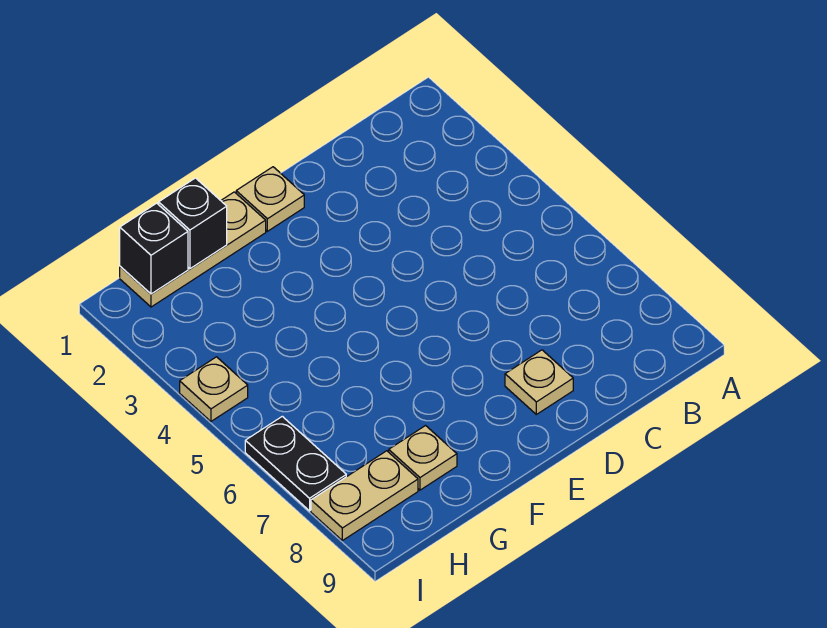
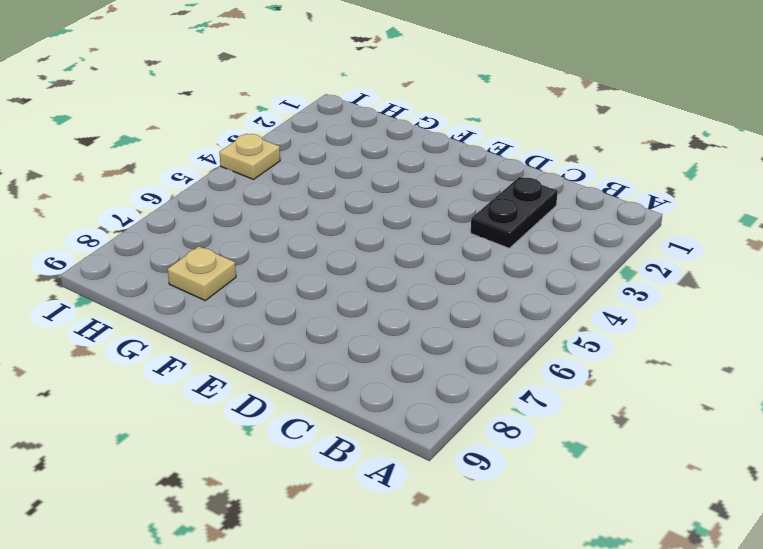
black 1x2 plate [471,177,558,248] -> black 1x2 plate moved to [245,416,346,511]
none -> tan 1x1 plate [505,350,573,414]
none -> tan 1x1 plate [236,167,304,231]

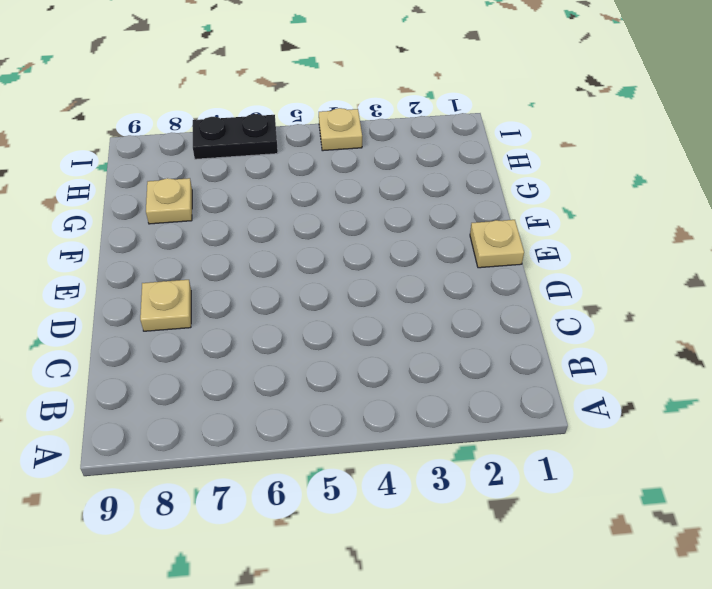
none -> tan 1x3 plate [120,192,266,307]
none -> tan 1x2 plate [311,451,418,541]

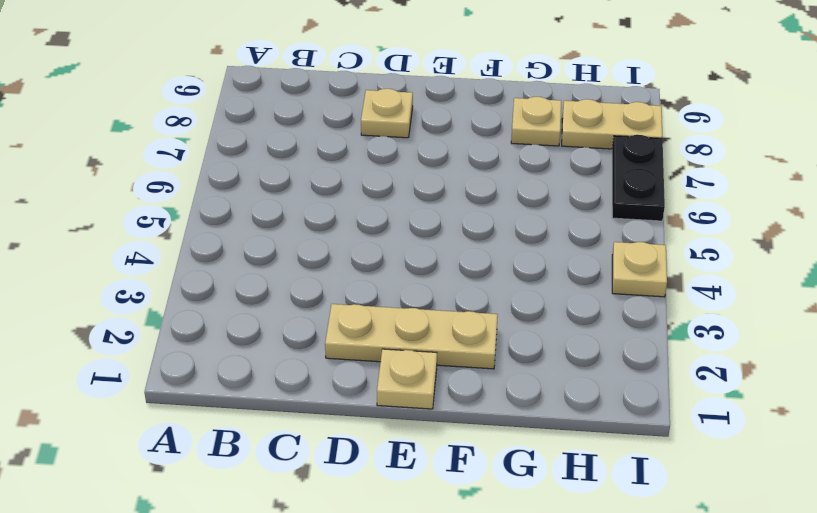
tan 1x3 plate [325,304,498,369] -> tan 1x3 plate moved to [120,192,266,307]
none -> black 1x1 brick [159,178,227,269]
none -> black 1x1 brick [120,203,188,294]

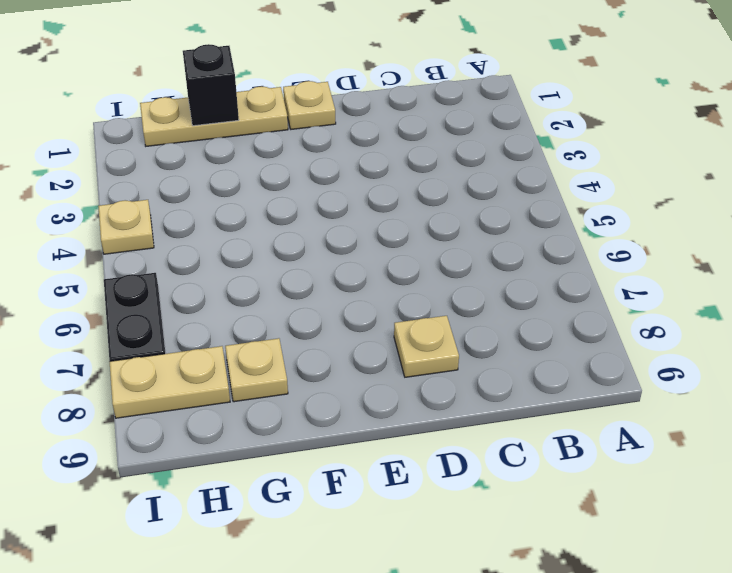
none -> black 1x1 brick [120,203,188,294]

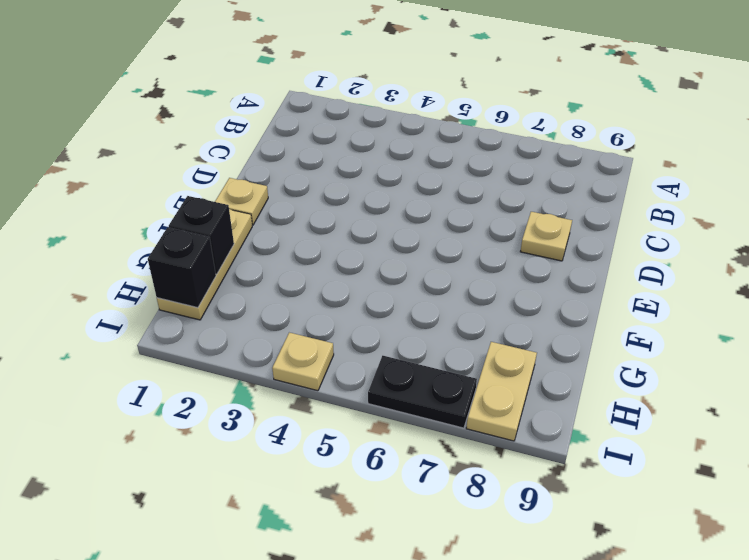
none -> tan 1x1 plate [389,426,457,490]

